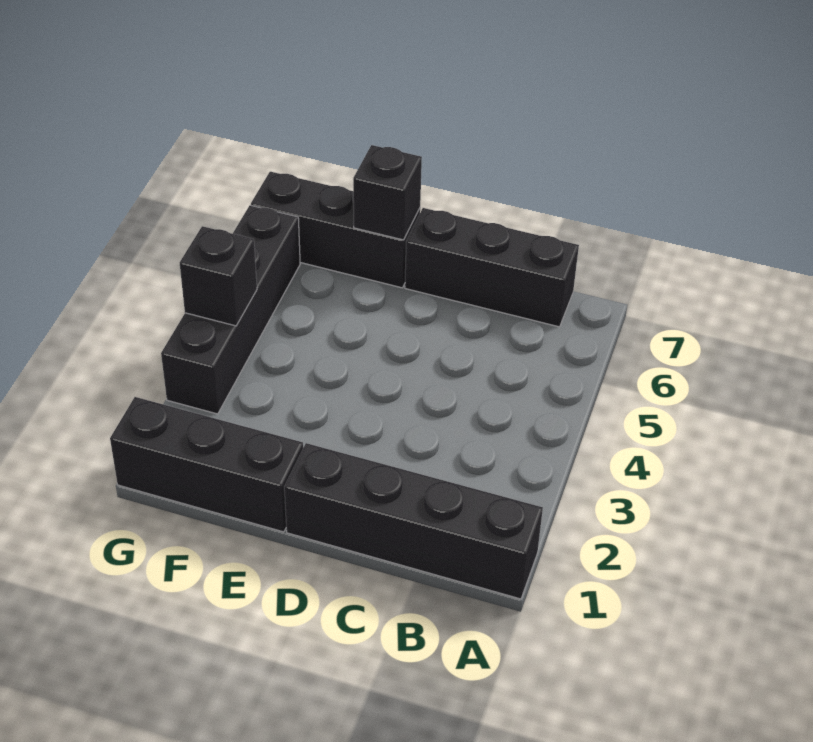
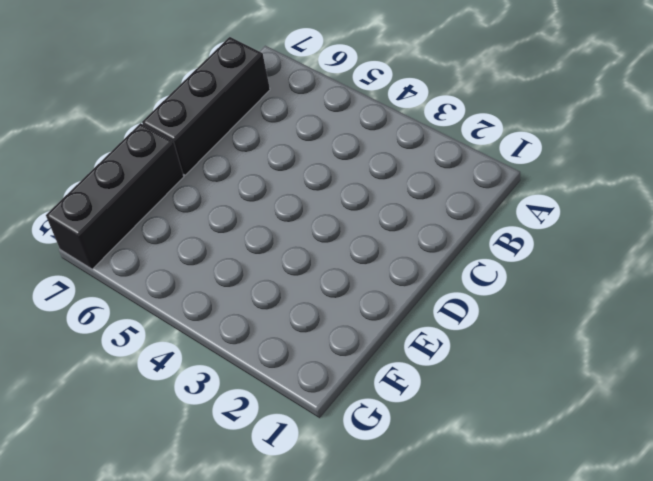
none -> black 1x4 brick [284,443,543,599]
none -> black 1x3 brick [110,397,303,532]

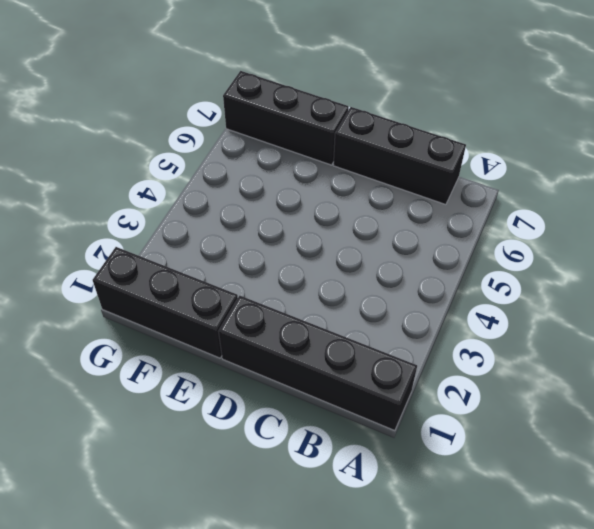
none -> black 1x4 brick [161,205,300,414]
none -> black 1x1 brick [353,145,422,240]

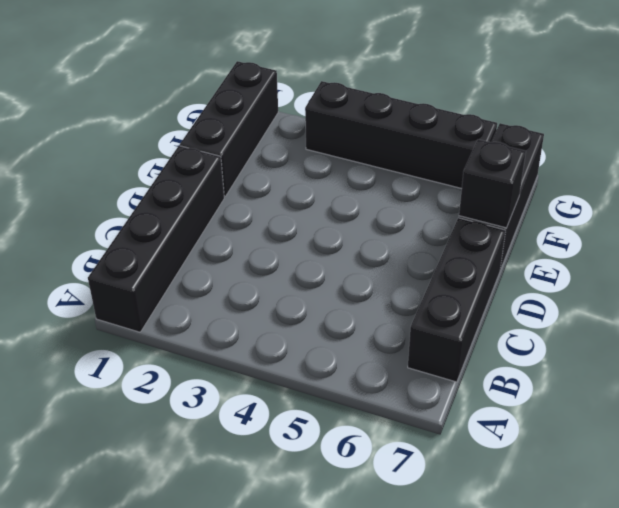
none -> black 1x1 brick [180,226,257,326]

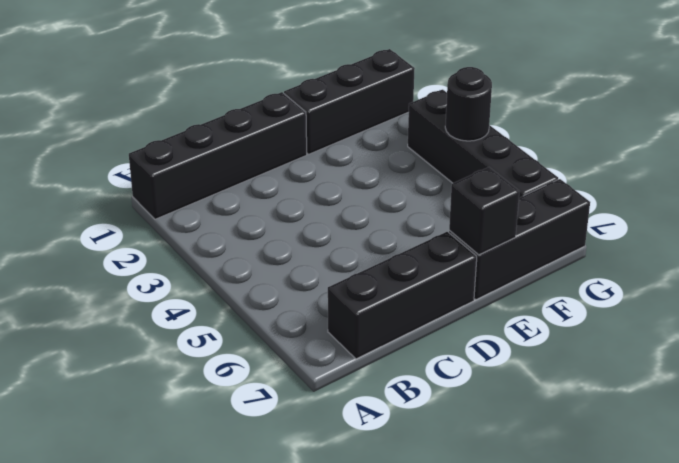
black 1x1 round brick [445,67,492,141] -> black 1x1 brick [180,226,257,326]

